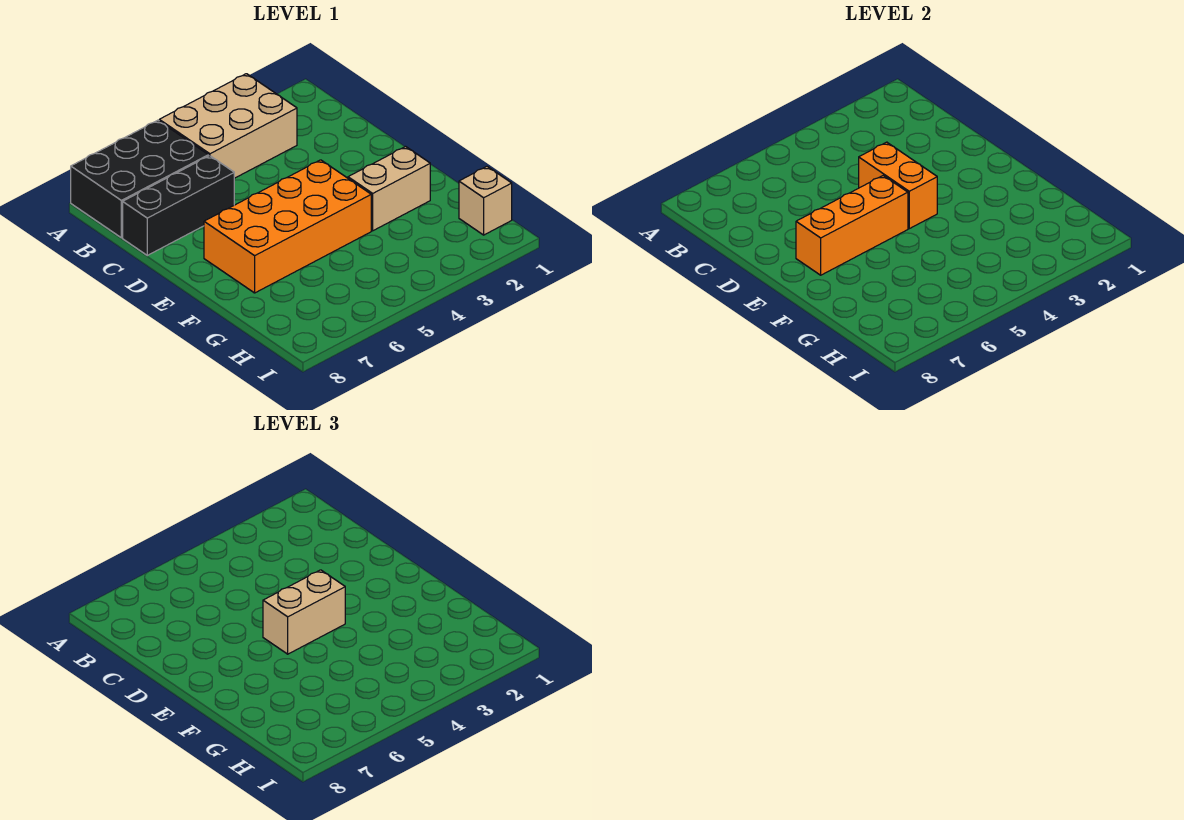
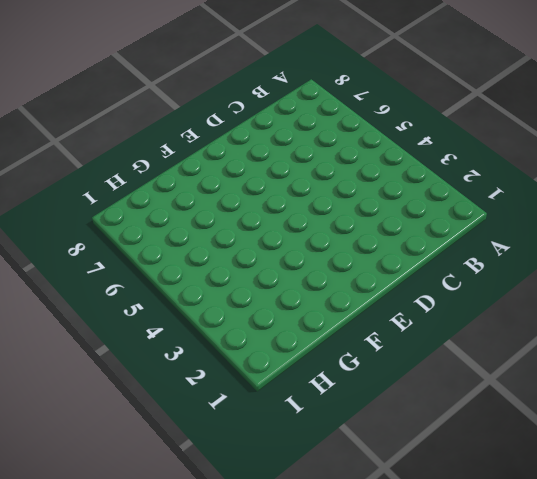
none -> tan 2x3 brick [159,74,297,178]
none -> black 2x3 brick [71,120,209,238]

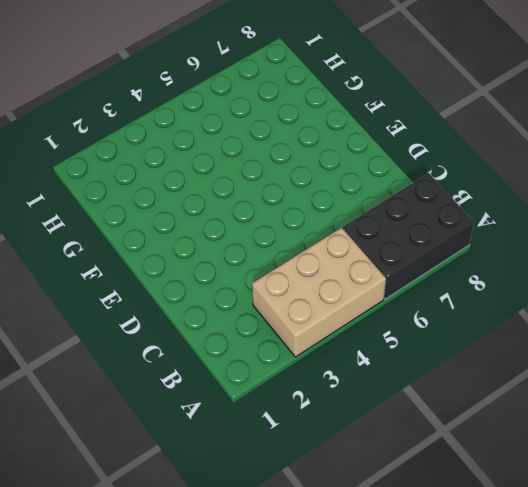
none -> black 1x3 brick [123,156,234,255]
none -> orange 2x4 brick [204,160,371,293]

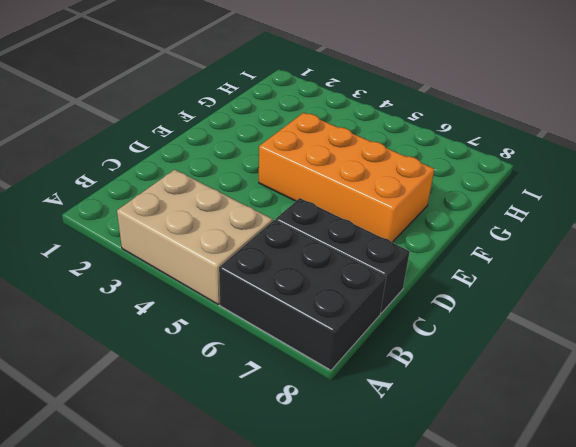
none -> tan 1x2 brick [348,147,430,231]
none -> tan 1x1 brick [459,167,512,235]

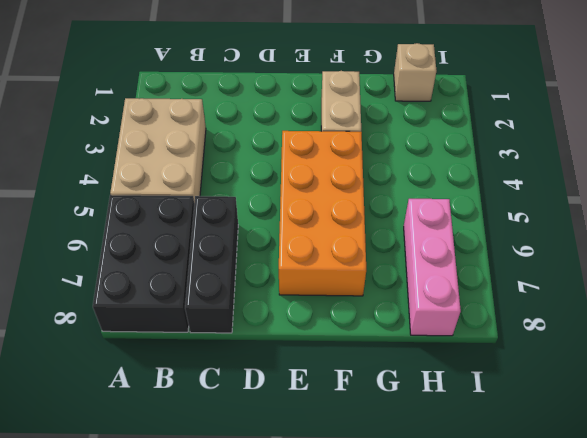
pink 1x3 brick [404,199,461,336] -> none
none -> orange 1x2 brick [859,142,937,229]
none -> orange 1x3 brick [796,176,908,275]

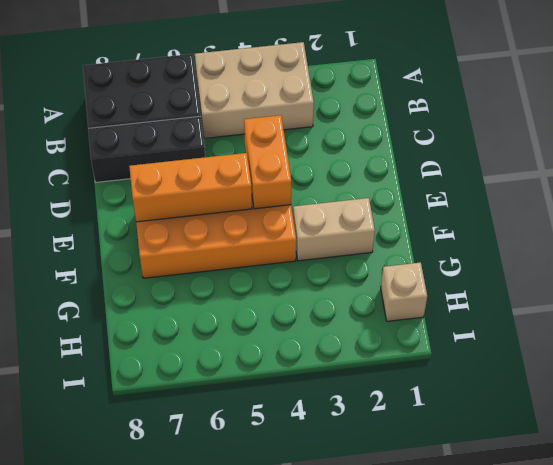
none -> tan 1x2 brick [263,570,345,654]

